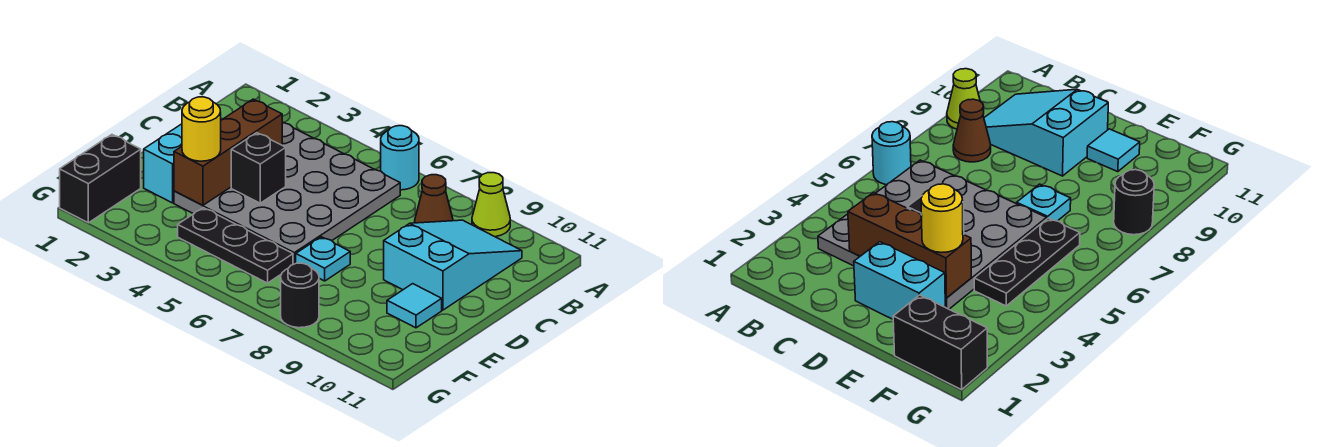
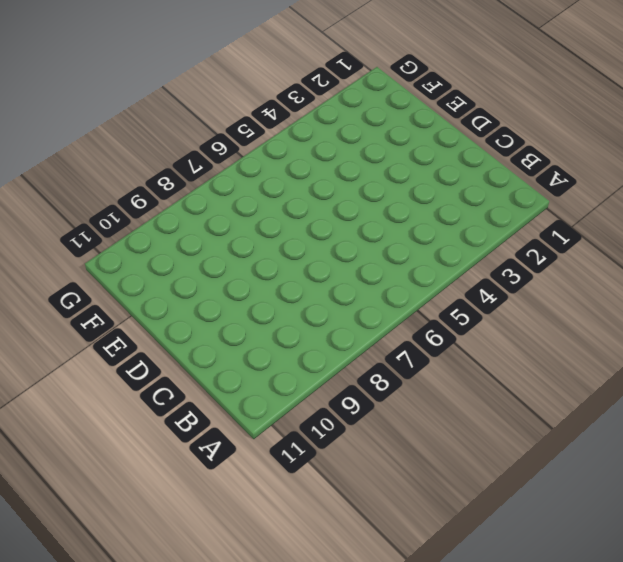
none -> cyan 1x1 round brick [381,126,419,190]
none -> lime 1x1 cone [472,173,510,237]
none -> grey 4x4 plate [174,122,400,264]

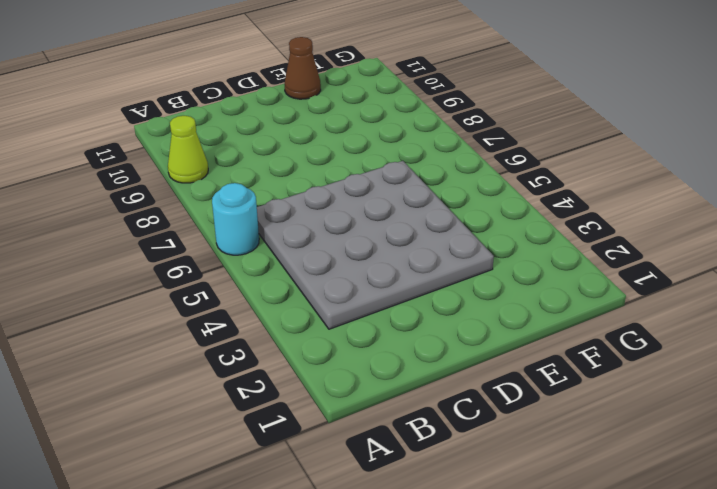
brown 1x1 cone [284,37,321,99] -> brown 1x1 cone moved to [415,175,453,223]
none -> cyan 2x3 slope [384,220,522,310]
none -> cyan 1x2 brick [144,124,182,203]
none -> cyan 1x1 plate [296,237,350,281]

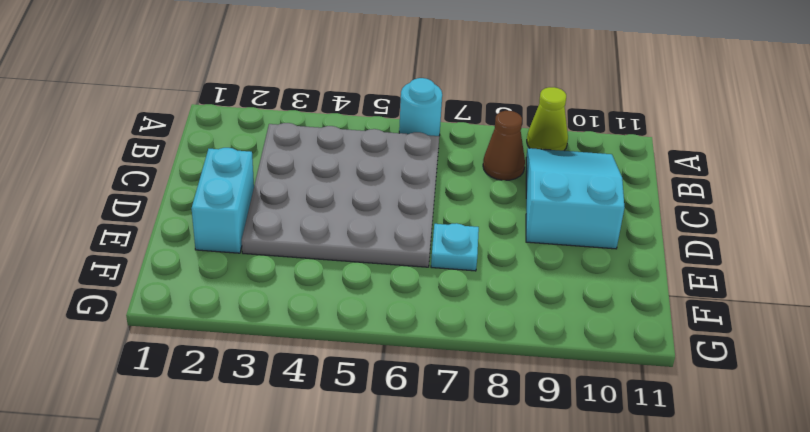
none -> cyan 1x1 tile [387,284,442,328]
none -> black 1x2 brick [60,135,141,223]
none -> black 1x3 plate [178,208,293,283]

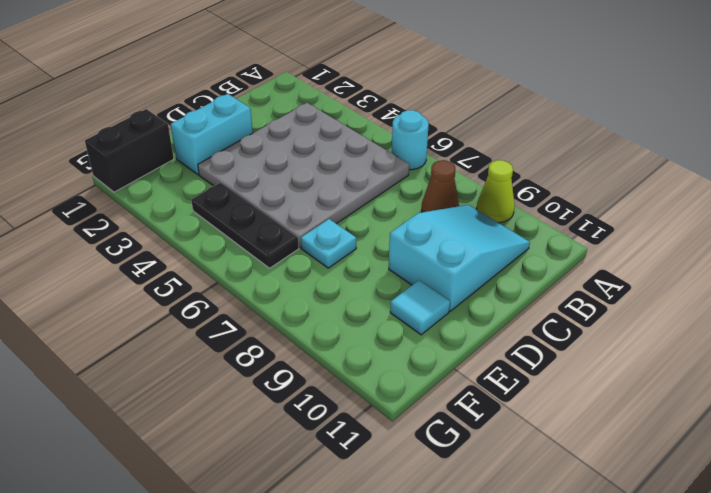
none -> black 1x1 round brick [281,263,319,328]
none -> brown 1x3 brick [174,99,282,205]
none -> black 1x1 brick [231,133,286,203]

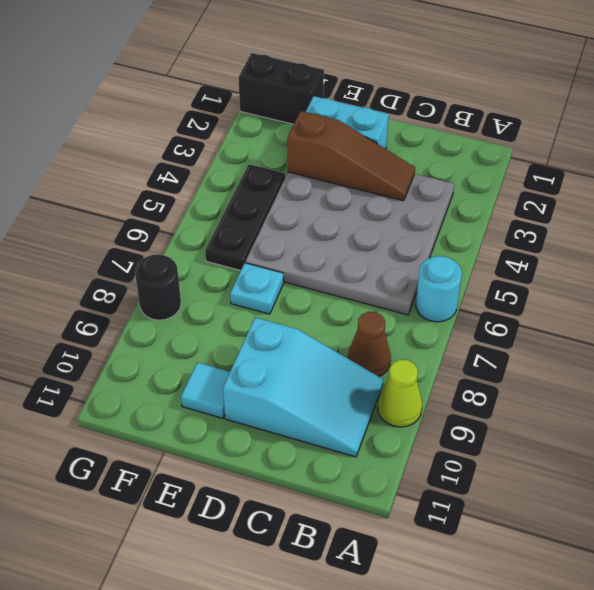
brown 1x3 slope [287,111,415,201] -> brown 1x3 brick [174,99,282,205]
none -> black 1x1 brick [231,133,286,203]
none -> yellow 1x1 round brick [182,97,221,161]

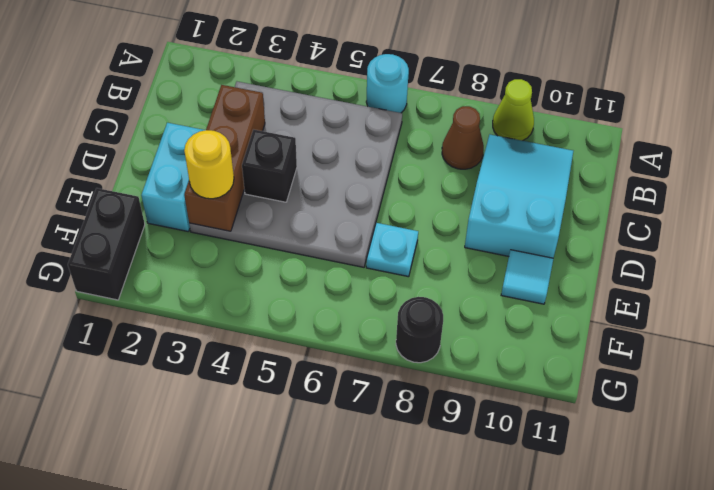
none -> black 1x3 plate [178,208,293,283]

